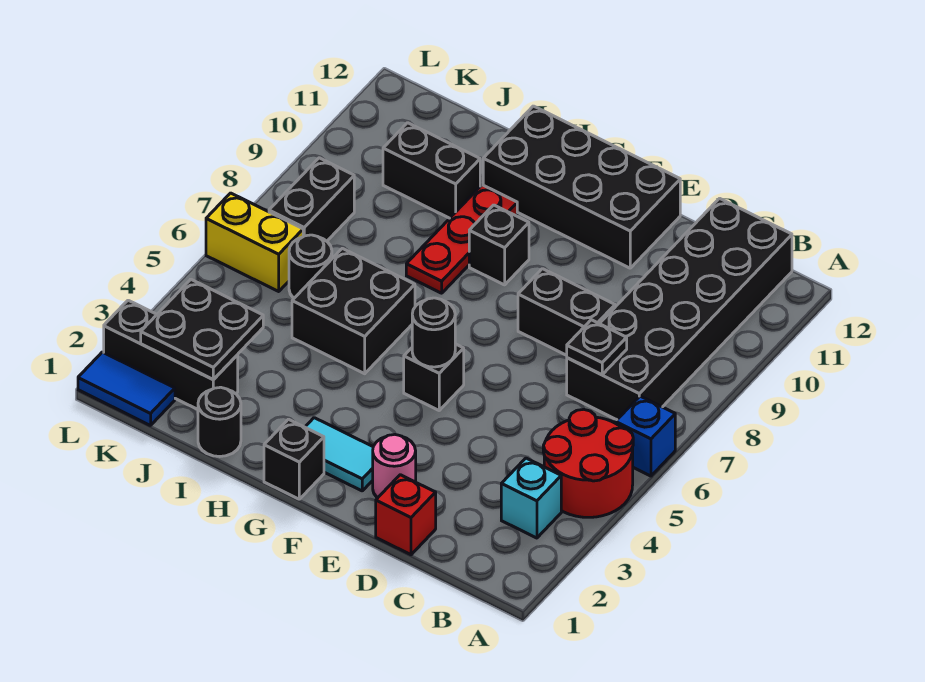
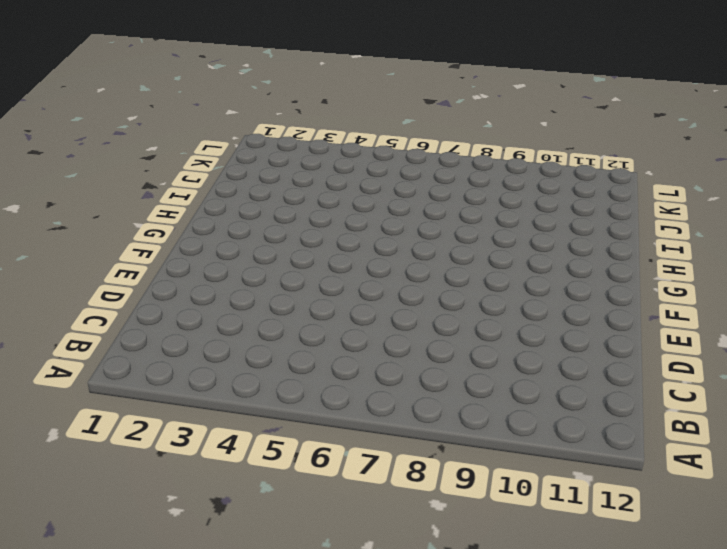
none -> red 2x2 round brick [543,409,633,517]
none -> blue 1x1 brick [616,396,675,476]
none -> cyan 1x1 brick [501,458,561,538]

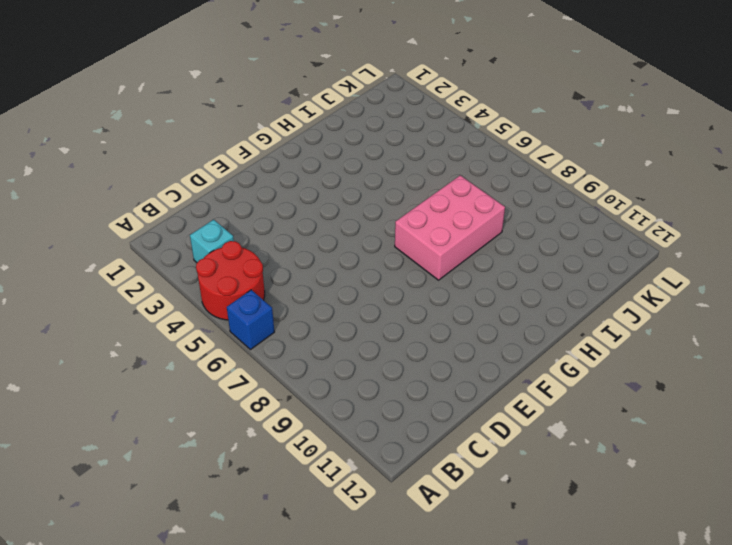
pink 2x3 brick [395,175,505,280] -> red 1x3 plate [406,185,517,293]
none -> black 2x6 brick [567,198,792,420]
none -> red 1x1 brick [376,475,436,555]
none -> black 1x2 brick [518,269,615,355]

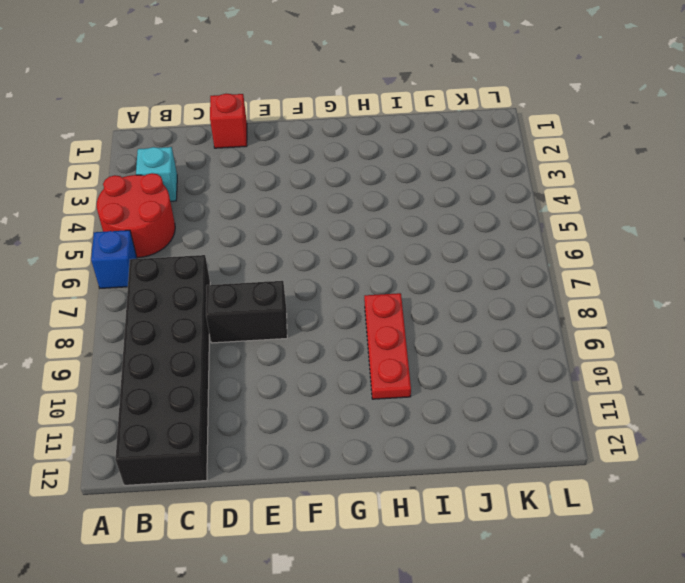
none -> pink 1x1 round brick [373,435,416,498]
none -> black 2x4 brick [483,106,680,268]
none -> cyan 1x2 tile [305,418,373,491]

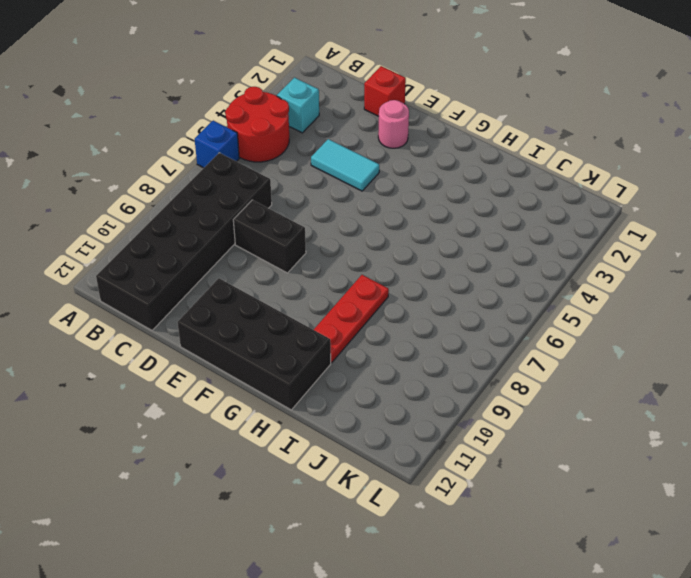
cyan 1x2 tile [311,139,379,191] -> cyan 1x2 tile moved to [305,418,373,491]
none -> black 1x1 brick [404,344,464,410]
none -> black 1x1 brick [264,419,324,499]
none -> black 1x1 brick [469,205,529,285]

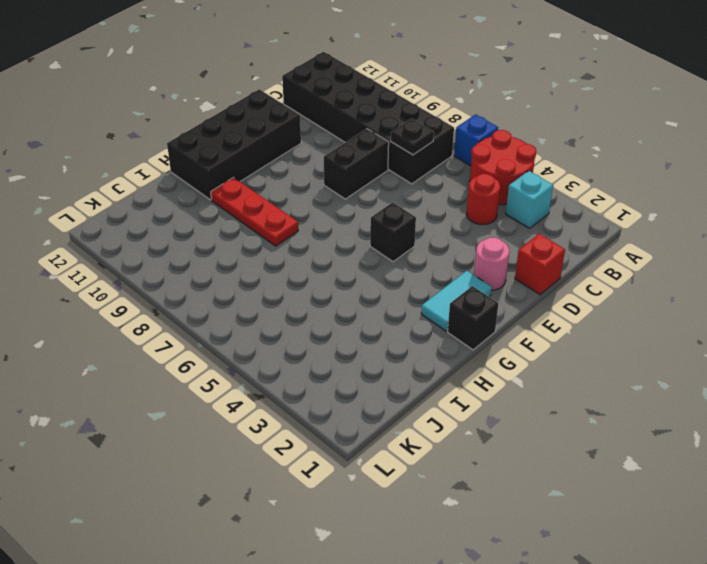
red 1x1 round brick [467,174,500,224] -> none
none -> black 1x1 brick [469,205,529,285]
none -> black 2x2 brick [292,248,415,374]
none -> black 1x1 round brick [198,387,241,457]

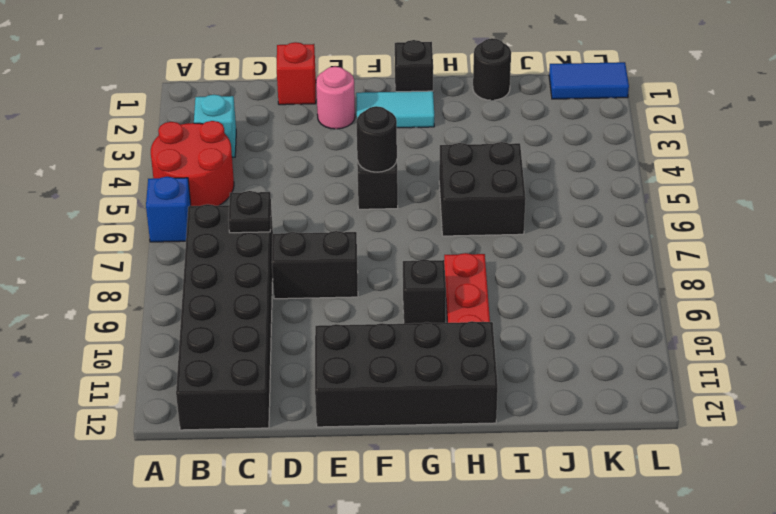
none -> black 1x2 brick [383,123,480,218]
none -> black 1x3 brick [104,300,238,409]
none -> black 1x1 round brick [289,235,332,298]

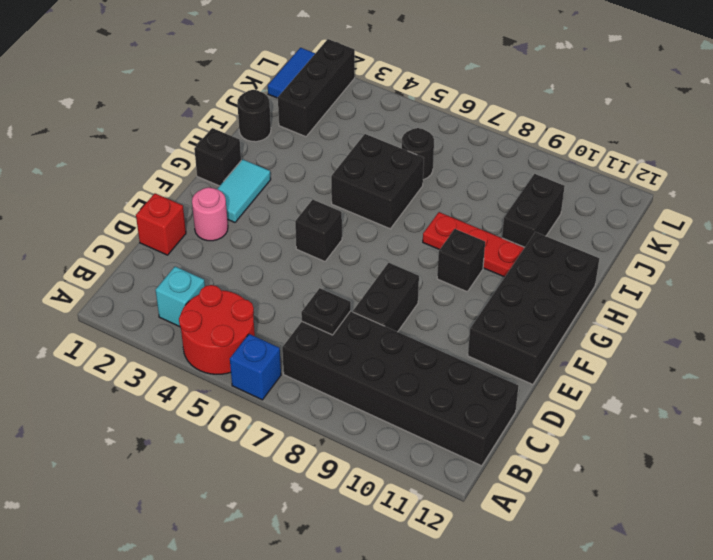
none -> yellow 1x2 brick [206,193,303,291]
none -> black 1x2 brick [269,158,354,241]
none -> black 1x1 round brick [412,298,455,367]

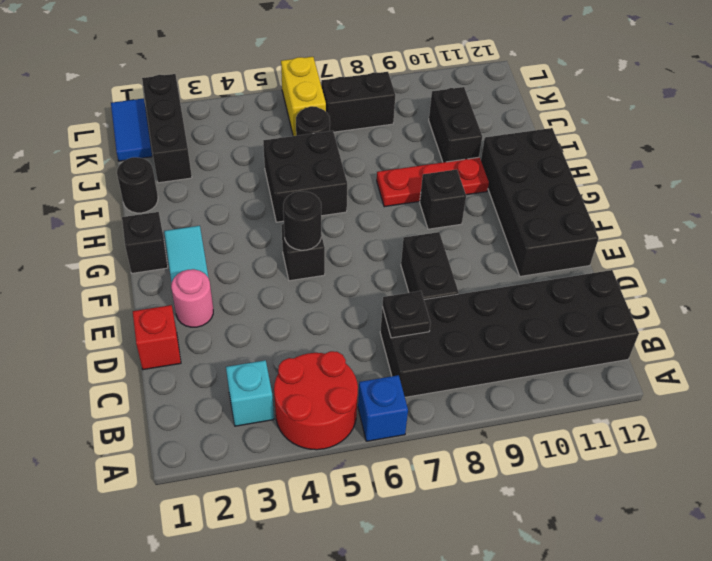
none -> black 2x2 plate [141,280,263,380]

